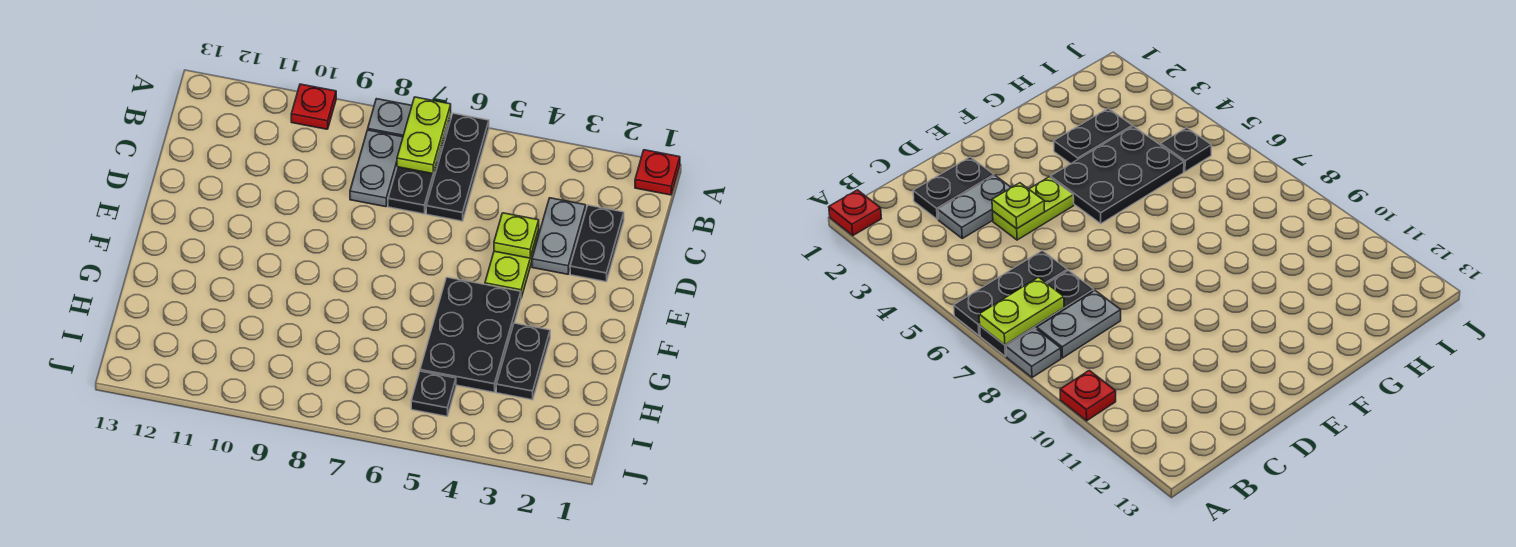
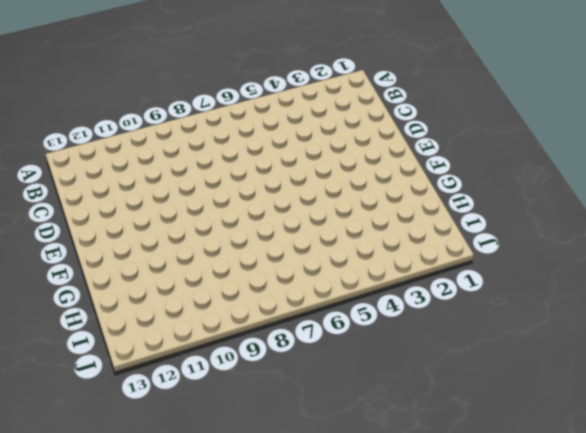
none -> red 1x1 plate [635,150,680,195]
none -> black 1x3 plate [426,113,489,221]
none -> black 1x3 plate [388,114,451,214]

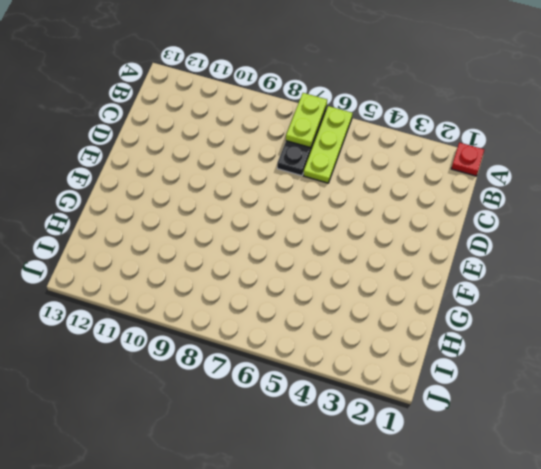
lime 1x3 plate [303,106,353,183] -> black 1x3 plate [426,113,489,221]
none -> grey 1x1 plate [368,99,412,137]
none -> red 1x1 plate [291,84,336,129]
none -> grey 1x2 plate [350,130,403,207]

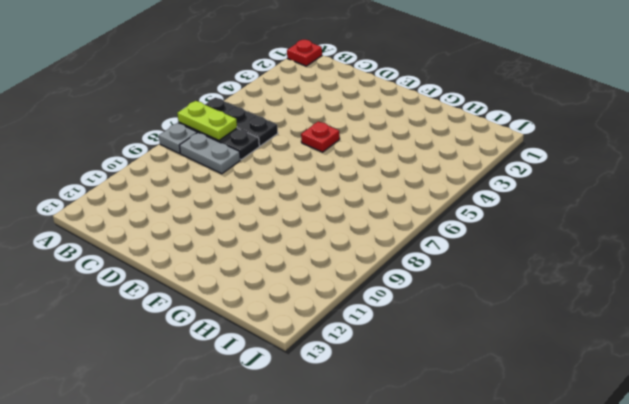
red 1x1 plate [301,121,340,152] -> red 1x1 plate moved to [291,84,336,129]
none -> black 1x2 plate [570,205,624,282]
none -> grey 1x2 plate [532,198,586,274]
none -> lime 1x2 plate [485,230,539,298]

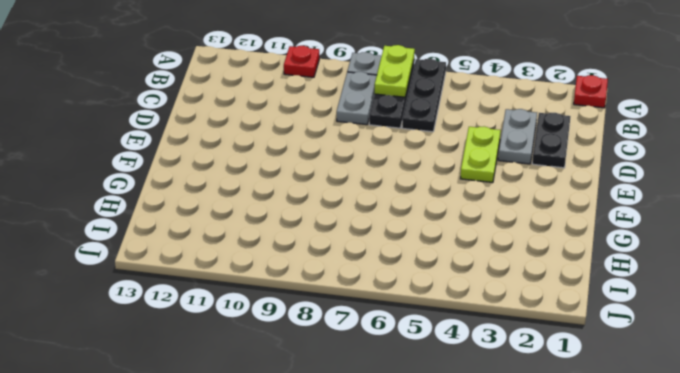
none -> black 2x3 plate [420,277,521,392]
none -> black 1x2 plate [496,323,550,400]
none -> black 1x1 plate [411,371,456,416]

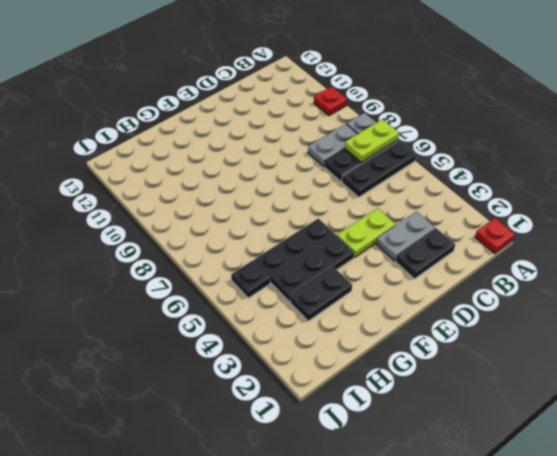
none -> lime 1x1 plate [494,213,539,258]

